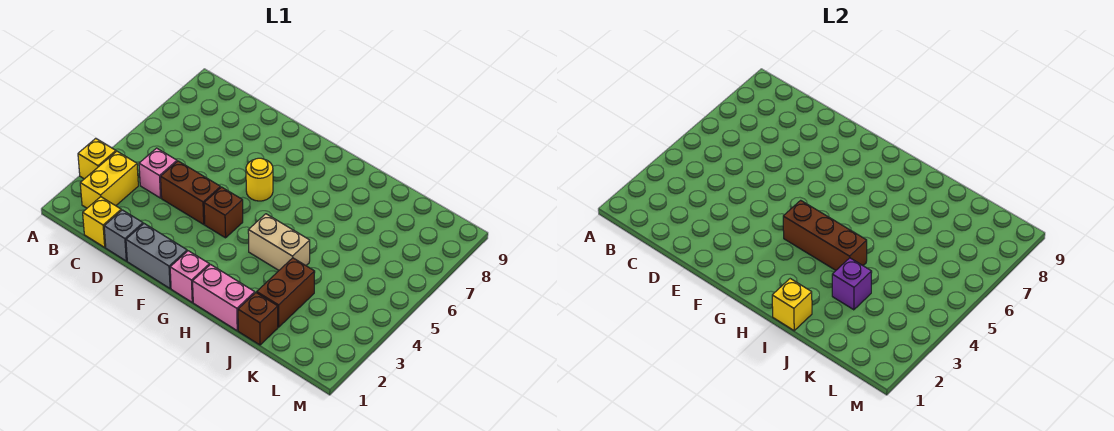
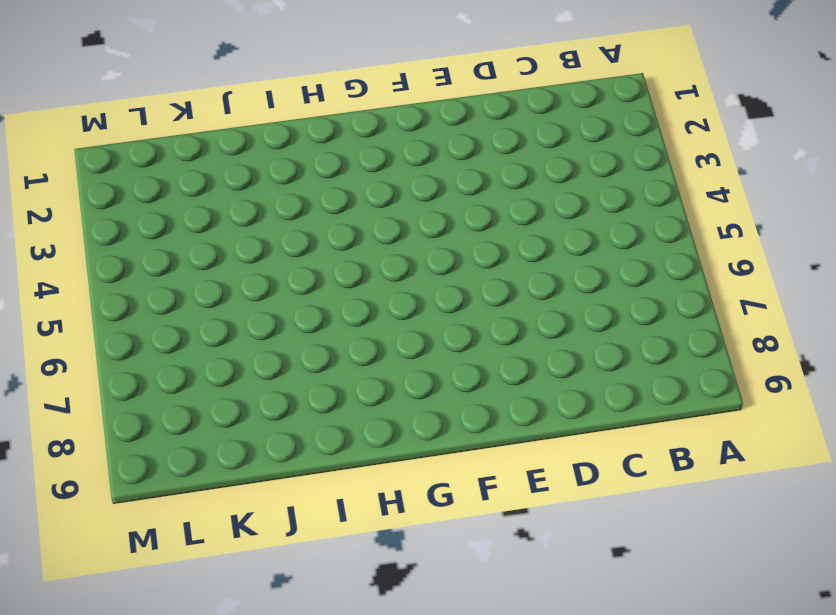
none -> yellow 1x1 brick [78,138,116,179]
none -> yellow 1x2 brick [80,151,138,208]
none -> yellow 1x1 brick [83,197,121,247]

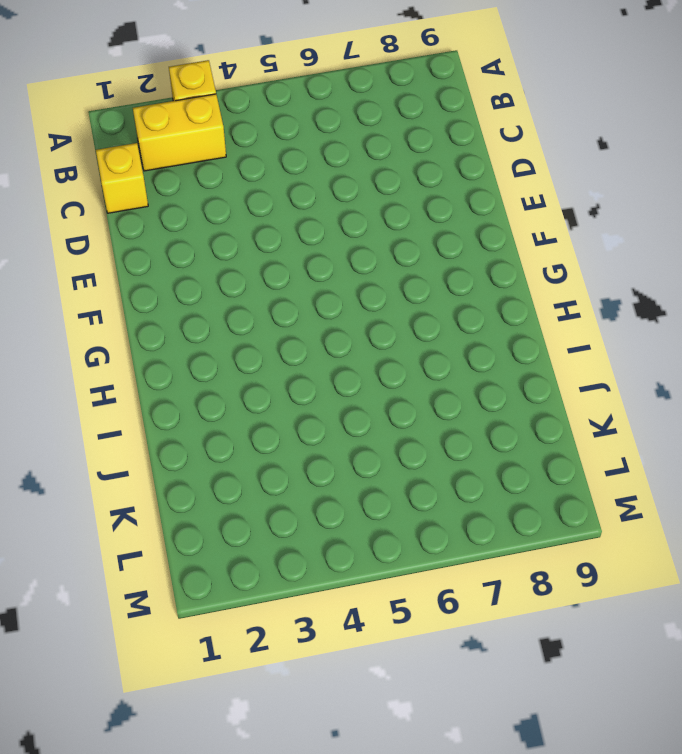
none -> pink 1x1 brick [139,148,177,198]
none -> grey 1x1 brick [104,210,143,261]
none -> brown 1x2 brick [161,161,220,224]

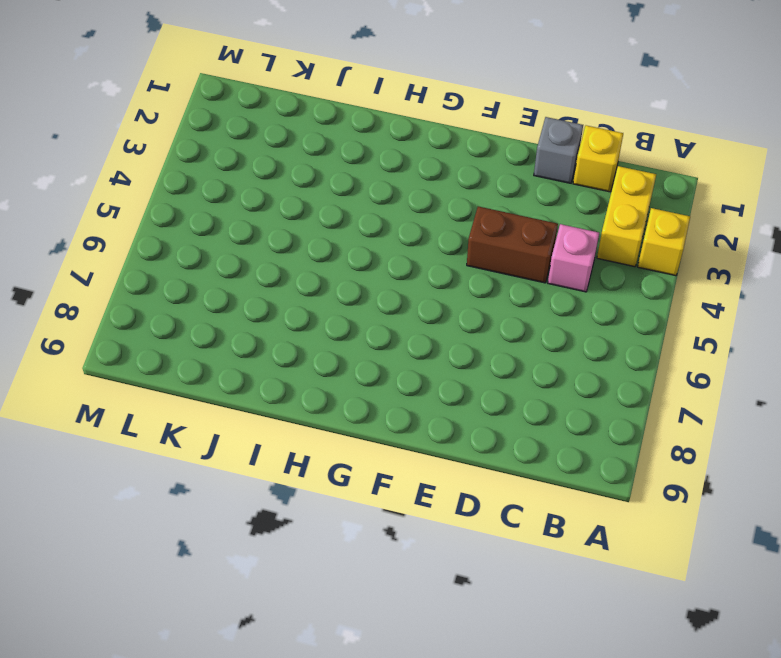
none -> grey 1x2 brick [126,224,187,288]
none -> brown 1x1 brick [204,187,243,238]
none -> yellow 1x1 round brick [246,158,273,201]

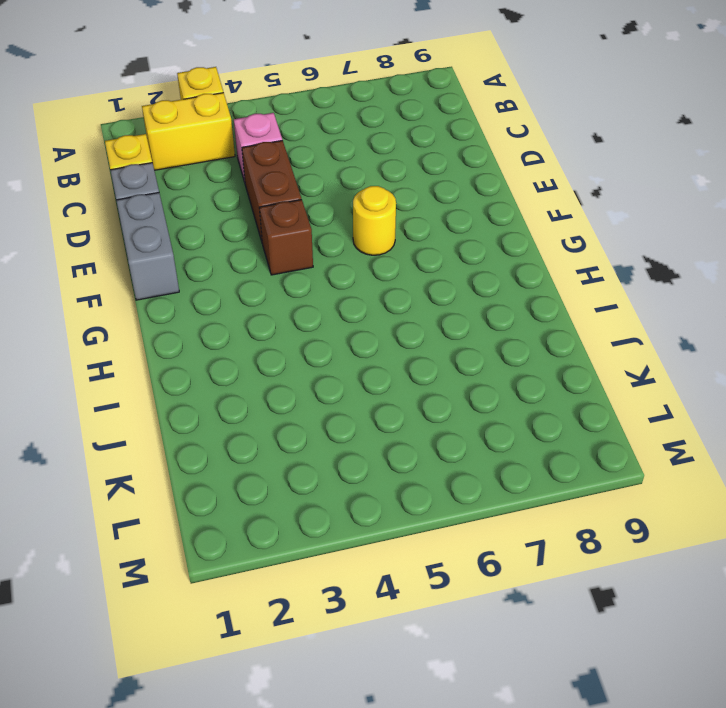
none -> pink 1x1 brick [170,251,209,302]
none -> pink 1x2 brick [193,265,255,331]
none -> tan 1x2 brick [248,214,310,270]

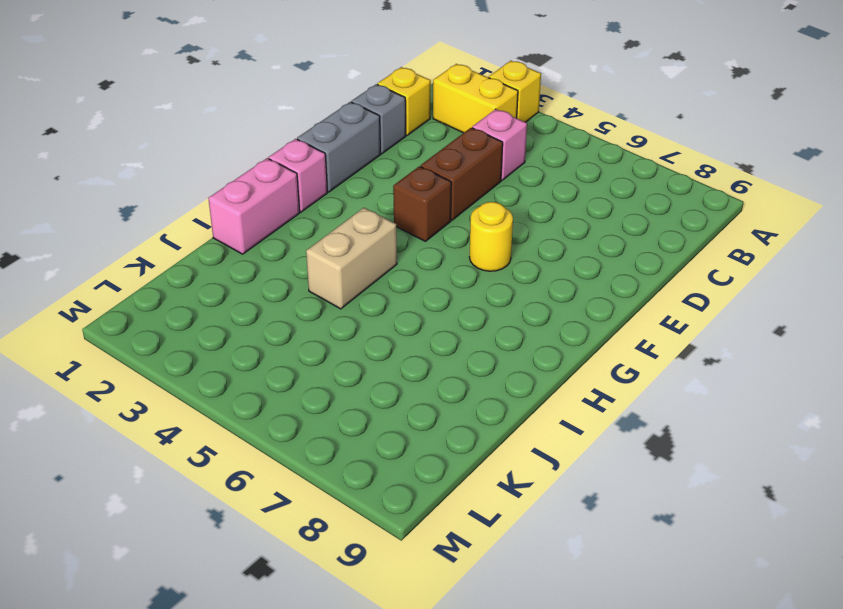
none -> brown 1x1 brick [238,293,278,345]
none -> brown 1x2 brick [257,258,315,327]
none -> brown 1x3 brick [783,200,867,270]

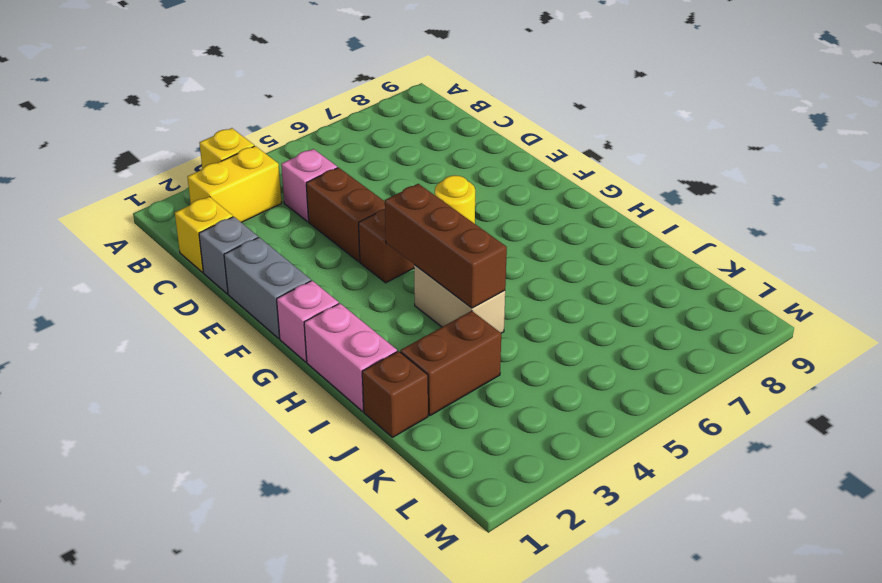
none -> yellow 1x1 brick [772,279,812,331]
none -> purple 1x1 brick [832,258,872,310]

